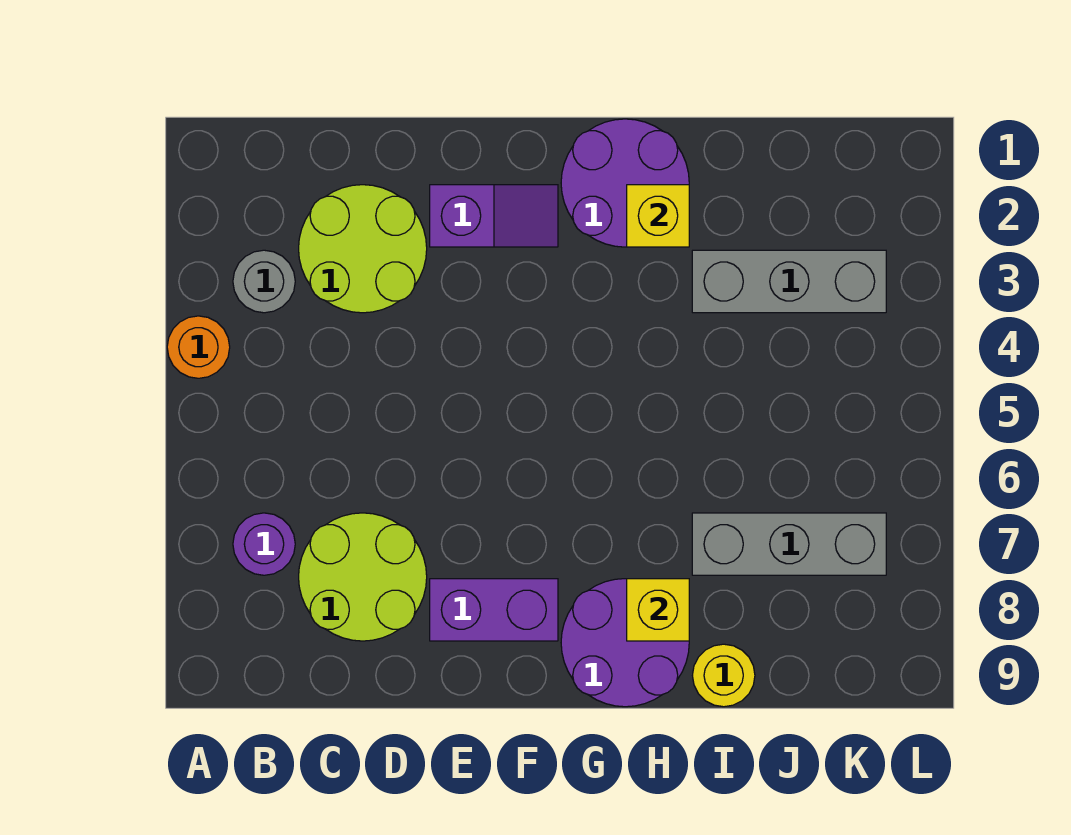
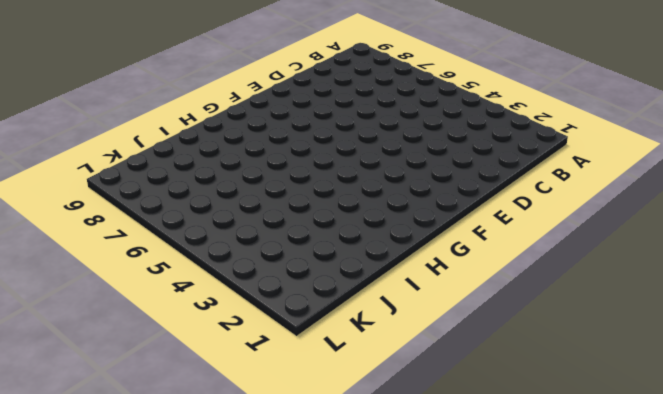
none -> orange 1x1 round brick [167,316,230,378]
none -> grey 1x1 round brick [233,250,295,313]
none -> purple 1x1 round brick [233,513,295,575]

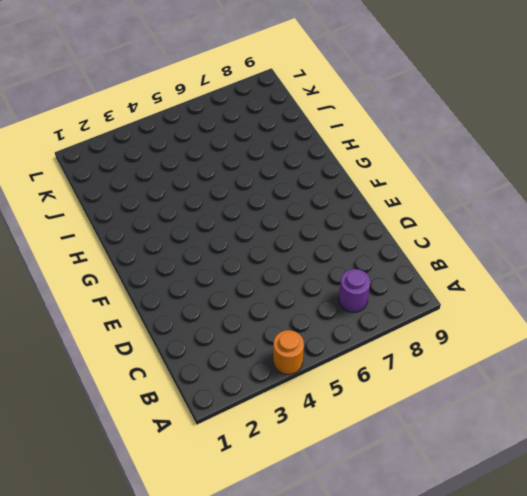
none -> grey 1x1 round brick [233,250,295,313]
none -> lime 2x2 round brick [299,185,427,313]
none -> lime 2x2 round brick [299,513,427,641]

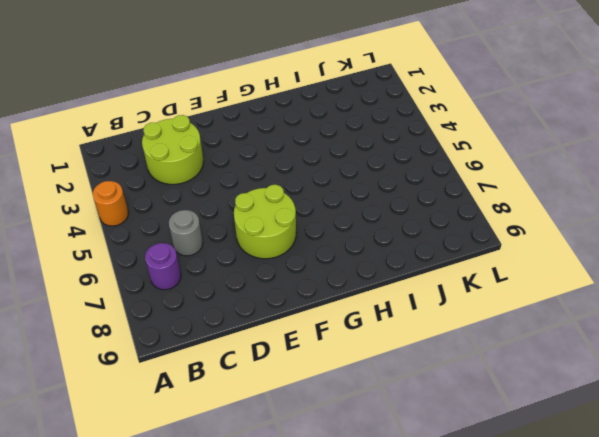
grey 1x1 round brick [169,210,203,256] -> grey 1x1 round brick moved to [233,250,295,313]
lime 2x2 round brick [234,185,296,259] -> lime 2x2 round brick moved to [299,513,427,641]
none -> purple 1x2 slope [430,185,558,247]
none -> purple 1x2 brick [430,579,558,641]
none -> purple 2x2 round brick [561,119,689,247]

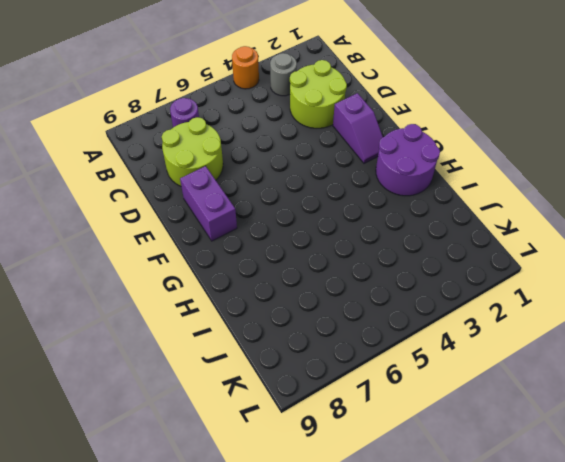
none -> purple 2x2 round brick [561,579,689,707]
none -> grey 1x3 brick [692,250,886,313]
none -> grey 1x3 brick [692,513,886,575]

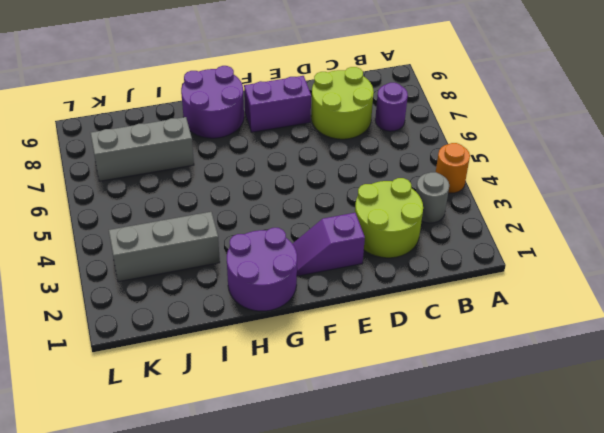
none -> yellow 1x1 round brick [693,644,755,707]
none -> yellow 1x1 brick [627,185,689,247]
none -> yellow 1x1 brick [627,579,689,641]

